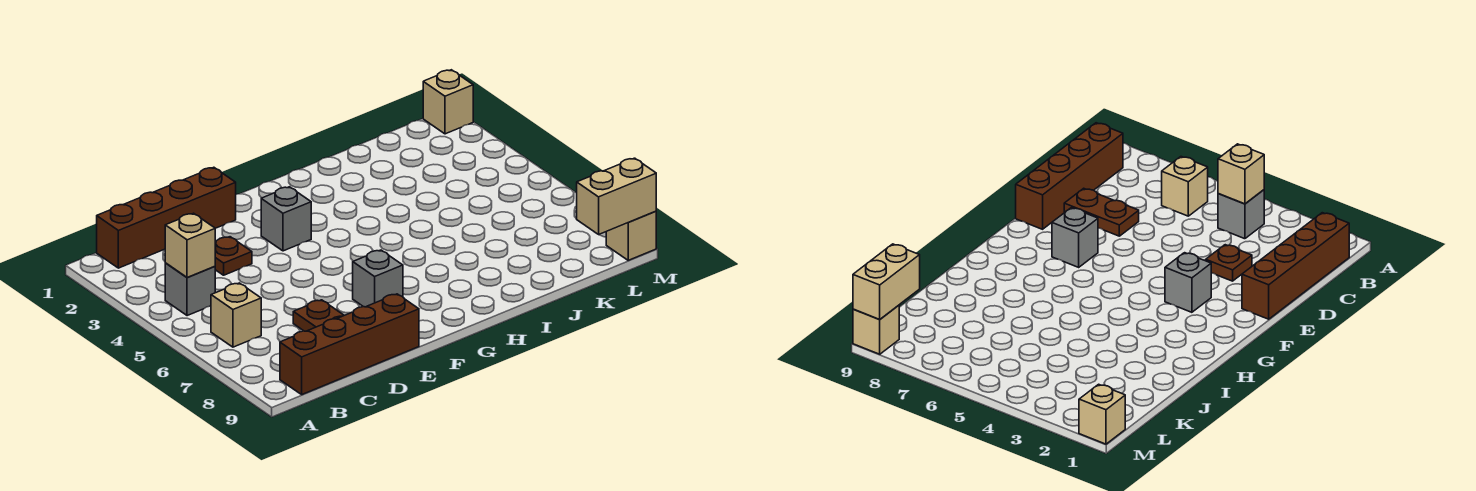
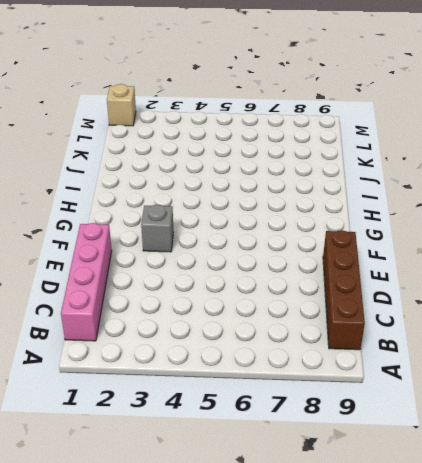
pink 1x4 brick [61,223,112,341] -> brown 1x4 brick [97,167,236,268]
none -> grey 1x1 brick [165,263,215,316]
none -> tan 1x1 brick [211,283,261,347]
none -> brown 1x1 plate [215,237,252,275]

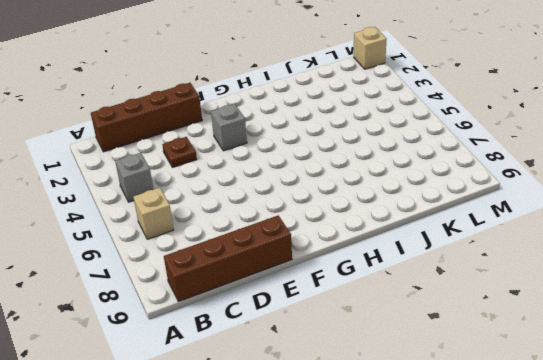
none -> brown 1x2 plate [293,300,344,331]
none -> grey 1x1 brick [353,250,403,307]
none -> tan 1x1 brick [606,211,656,260]

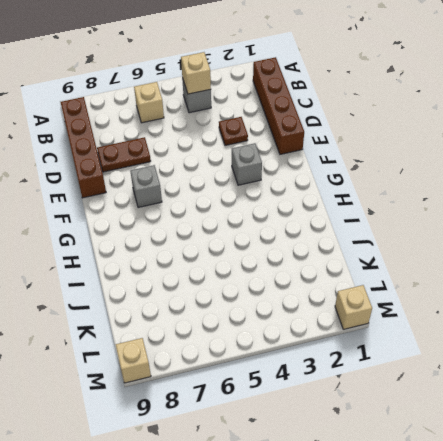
none -> tan 1x2 brick [577,158,656,234]

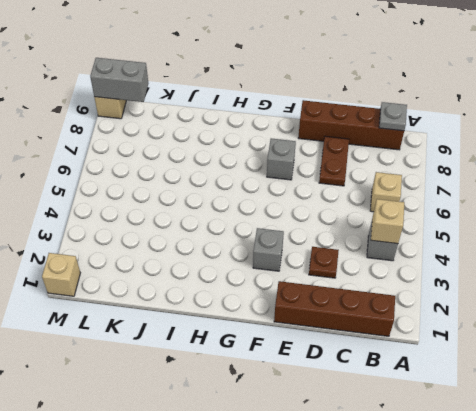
grey 1x1 plate [379,102,407,131] -> none
grey 1x2 brick [90,58,148,102] -> tan 1x2 brick [577,158,656,234]

